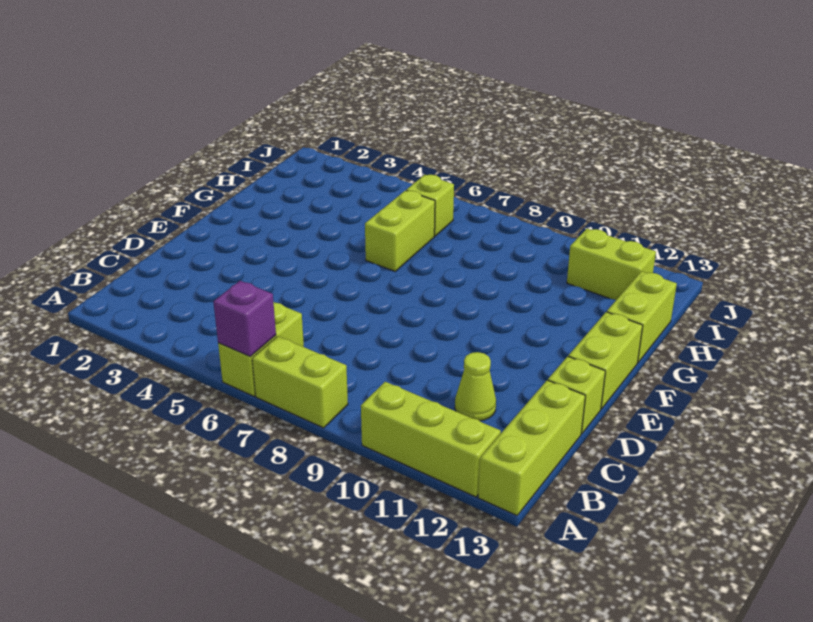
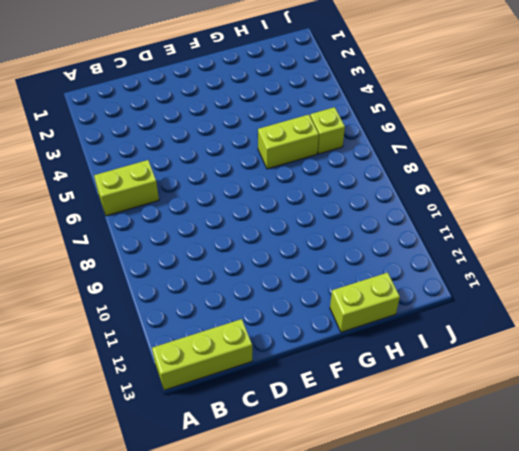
none -> lime 1x2 brick [252,336,348,428]
none -> lime 1x3 brick [361,382,501,497]
none -> lime 1x1 cone [455,352,496,421]

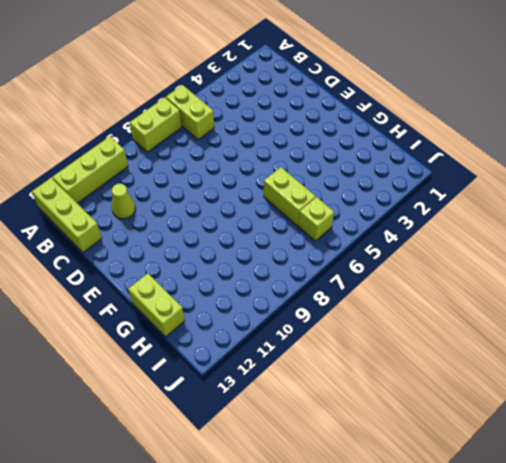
none -> lime 1x1 brick [548,356,605,434]
none -> lime 1x2 brick [568,312,643,409]
none -> lime 1x2 brick [567,229,656,300]

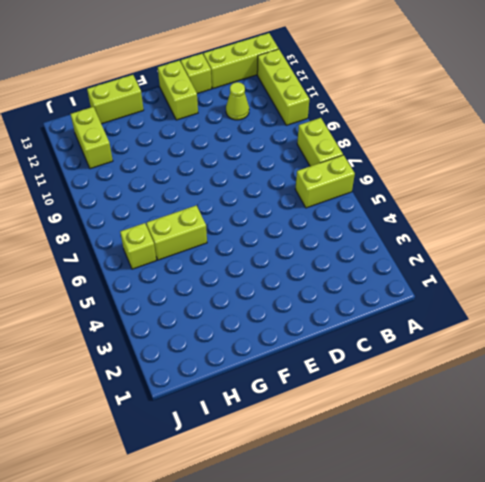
lime 1x2 brick [158,61,198,120] -> lime 1x2 brick turned to [568,312,643,409]
none -> purple 1x1 brick [213,281,276,357]

